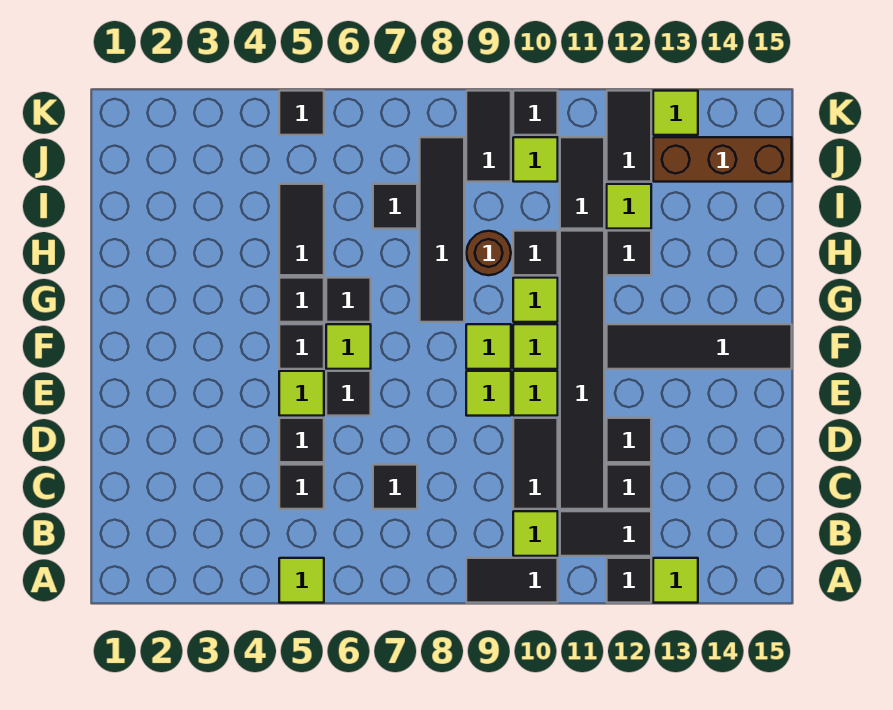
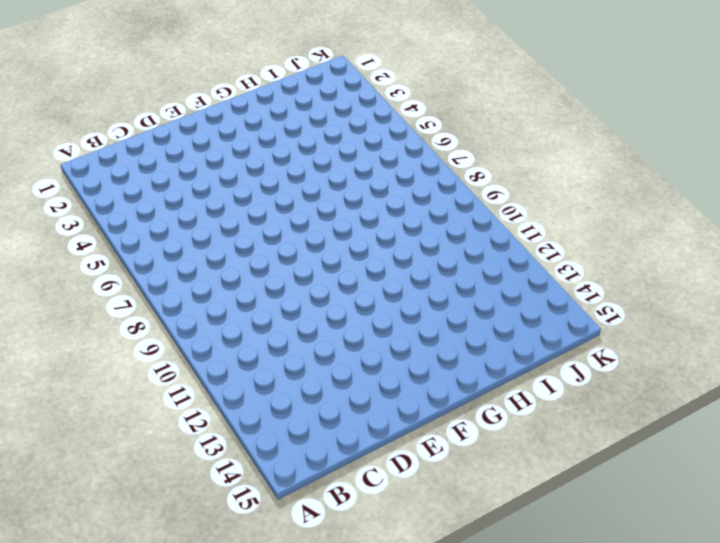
none -> lime 1x1 tile [279,558,324,603]
none -> black 1x2 tile [466,558,558,603]
none -> black 1x1 tile [607,558,651,603]
none -> lime 1x1 tile [653,558,698,603]

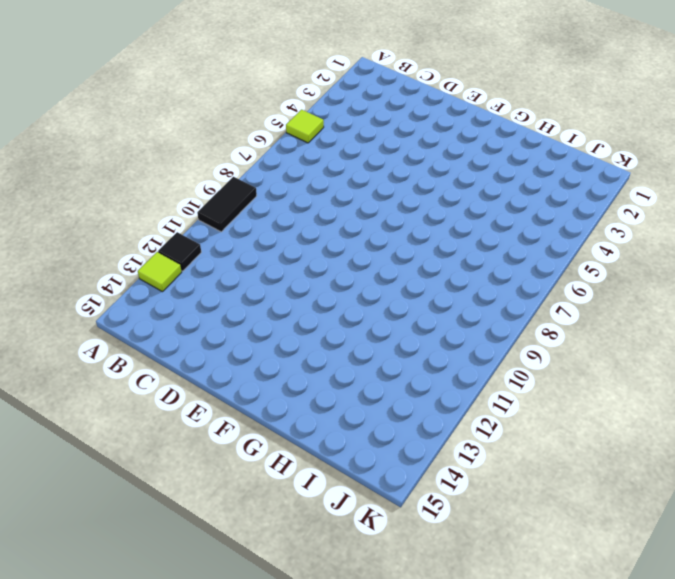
none -> lime 1x1 tile [513,511,558,556]
none -> black 1x2 tile [560,511,651,556]
none -> black 1x1 tile [279,465,324,509]
none -> black 1x1 tile [373,465,417,509]

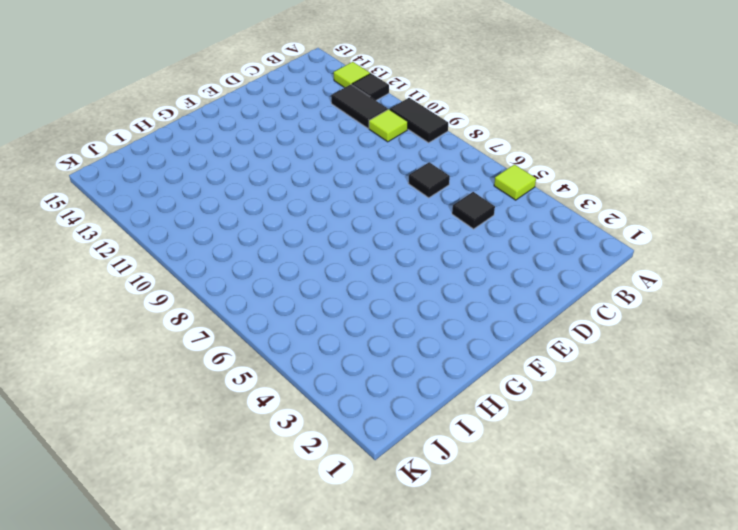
none -> black 1x2 tile [513,418,558,509]
none -> black 1x6 tile [560,231,604,509]
none -> black 1x1 tile [607,465,651,509]
none -> black 1x1 tile [279,418,324,462]

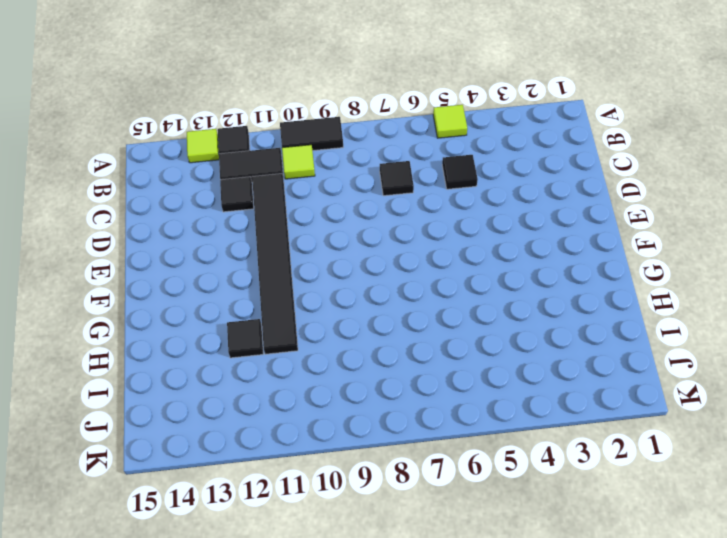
none -> black 1x2 tile [513,418,558,509]
none -> black 1x1 tile [279,418,324,462]
none -> black 1x1 tile [607,418,651,462]
none -> lime 1x1 tile [279,371,324,416]

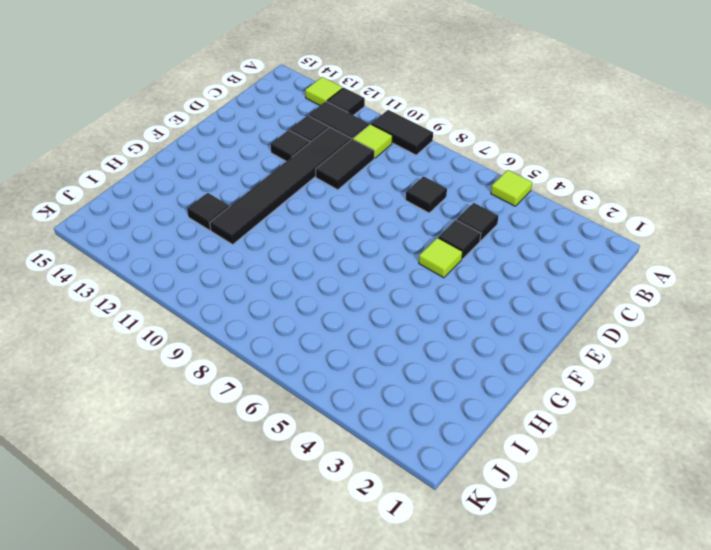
none -> black 1x1 tile [326,371,371,416]
none -> lime 1x1 tile [466,371,511,416]
none -> lime 1x1 tile [513,371,558,416]
none -> black 1x1 tile [279,324,324,369]

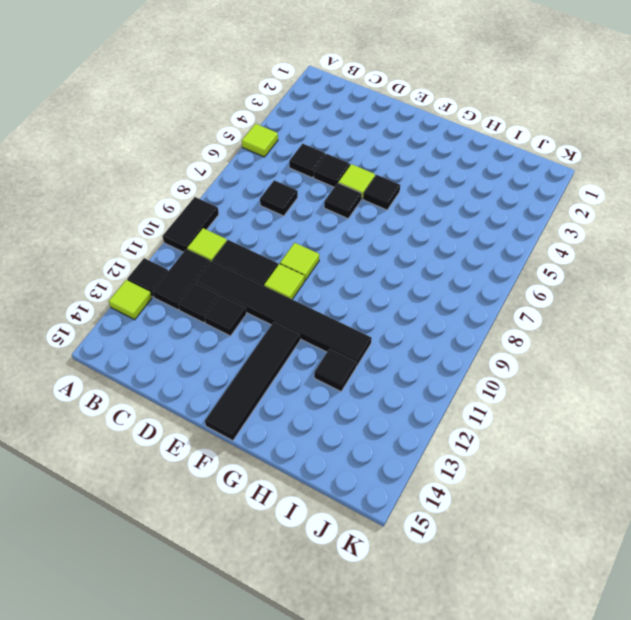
none -> lime 1x1 tile [326,324,371,369]
none -> lime 1x1 tile [466,324,511,369]
none -> lime 1x1 tile [513,324,558,369]
none -> black 1x1 tile [279,278,324,322]

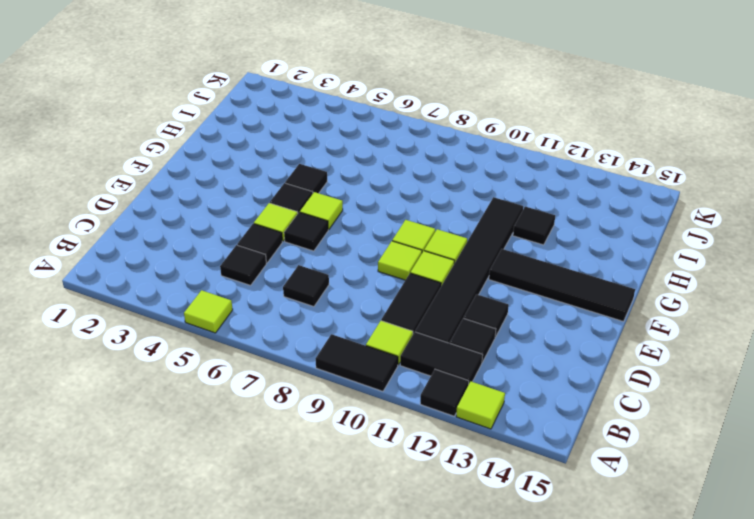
none -> black 1x1 tile [326,278,371,322]
none -> black 1x4 tile [420,137,464,322]
none -> lime 1x1 tile [513,278,558,322]
none -> black 1x2 tile [279,184,324,275]

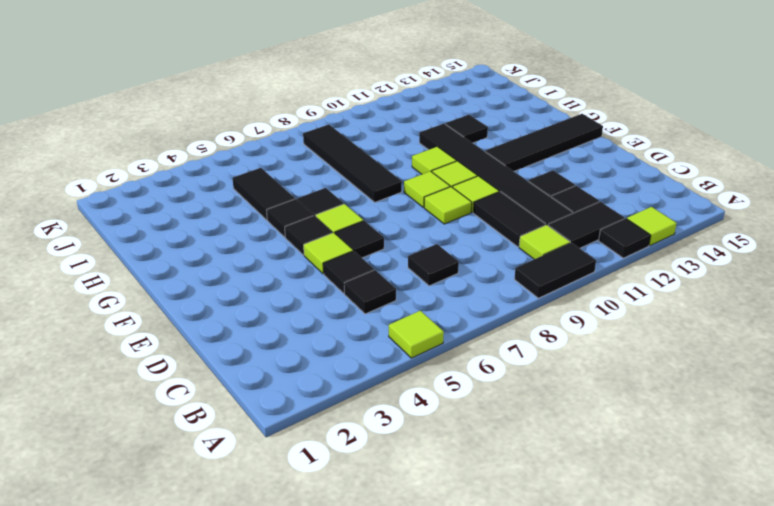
none -> brown 1x1 round brick [467,231,511,275]
none -> black 1x1 tile [513,231,558,275]
none -> black 1x1 tile [373,184,417,229]
none -> black 1x2 tile [560,137,604,229]

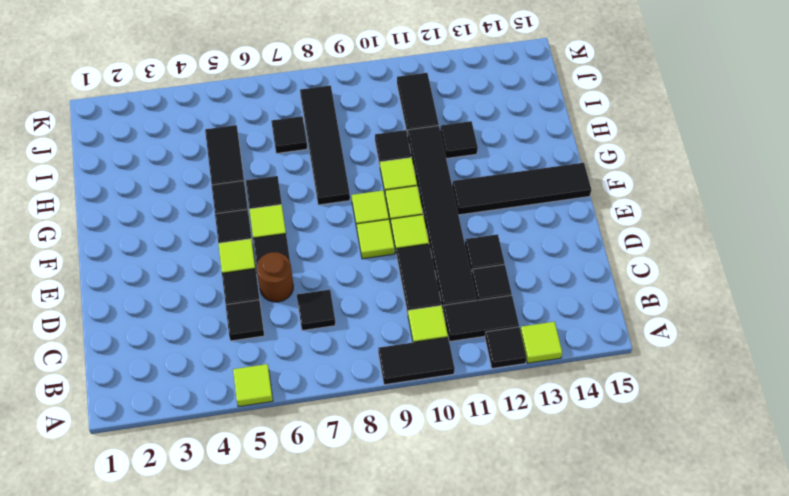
brown 1x1 round brick [257,252,293,302] -> brown 1x1 round brick moved to [467,231,511,275]
none -> lime 1x1 tile [607,184,651,229]
none -> black 1x2 tile [466,91,511,182]
none -> lime 1x1 tile [513,137,558,182]
none -> black 1x2 tile [607,91,651,182]

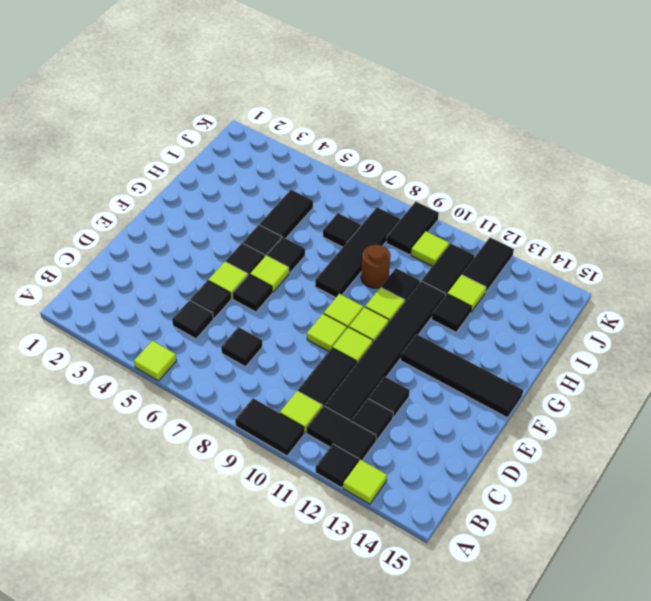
none -> brown 1x3 brick [653,137,792,182]
none -> black 1x1 tile [279,91,324,135]
none -> black 1x1 tile [513,91,558,135]
none -> lime 1x1 tile [653,91,698,135]

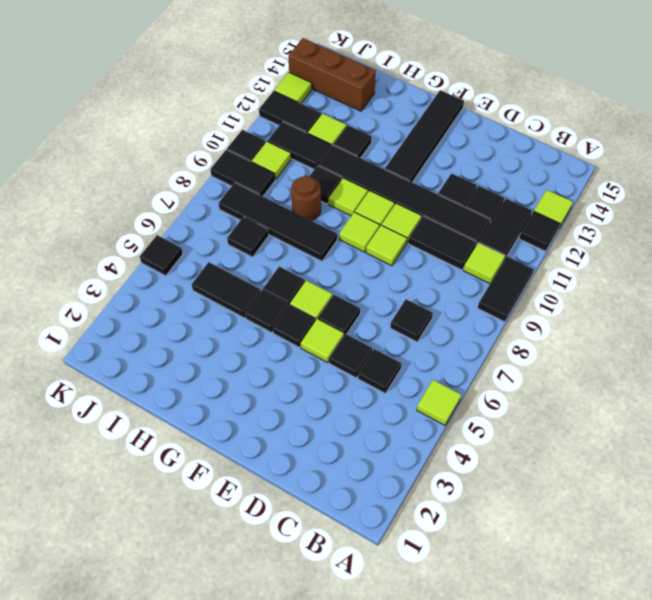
brown 1x3 brick [288,38,376,111] -> brown 1x3 brick turned to [653,137,792,182]

